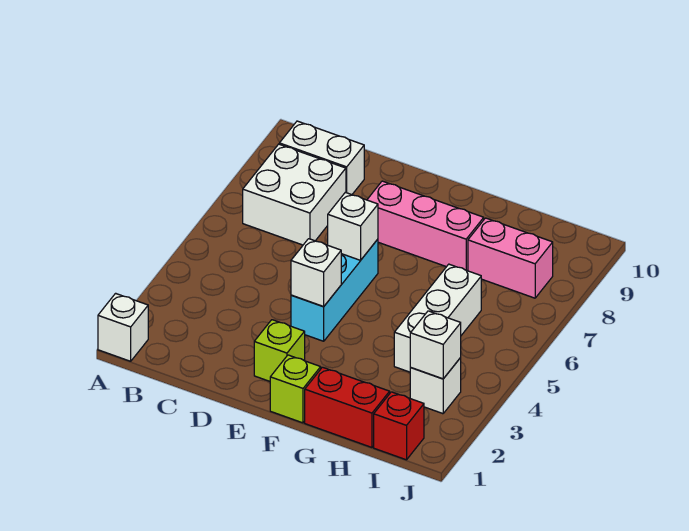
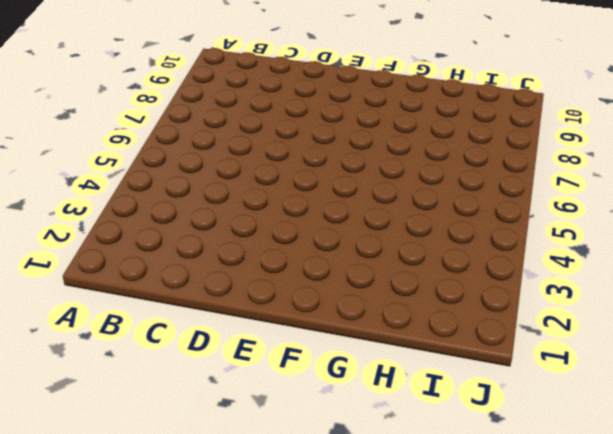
none -> white 1x1 brick [98,293,148,361]
none -> white 2x2 brick [243,144,346,245]
none -> white 1x2 brick [279,121,364,195]

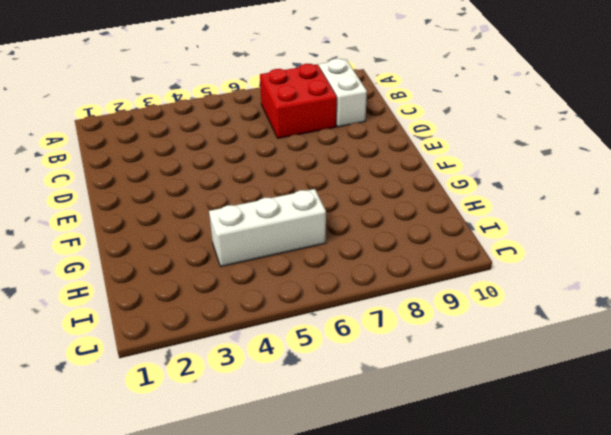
red 2x2 brick [260,64,337,138] -> white 2x2 brick [243,144,346,245]
none -> white 1x1 brick [98,293,148,361]
none -> lime 1x1 brick [254,320,305,381]
none -> cyan 1x3 brick [291,239,378,341]

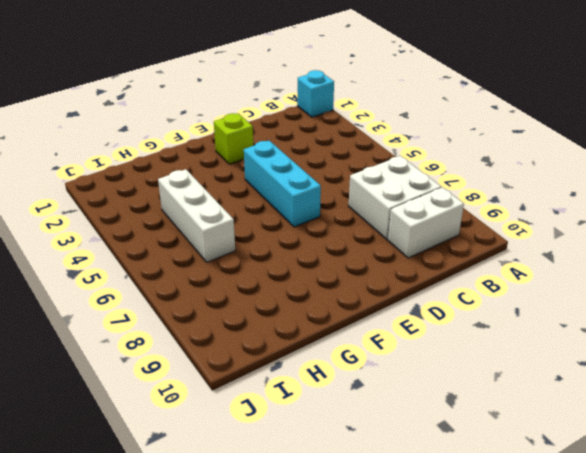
cyan 1x1 brick [297,70,334,117] -> white 1x1 brick [98,293,148,361]
none -> pink 1x3 brick [367,181,484,271]
none -> lime 1x1 brick [270,355,321,423]
none -> red 1x2 brick [305,367,390,447]

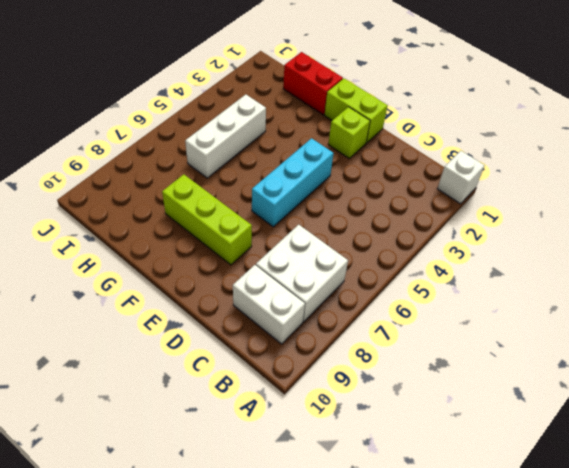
lime 1x2 brick [325,78,388,143] -> lime 1x1 brick [270,355,321,423]
lime 1x3 brick [162,174,252,265] -> pink 1x3 brick [367,181,484,271]
none -> pink 1x2 brick [468,218,553,298]
none -> red 1x1 brick [374,392,424,460]
none -> white 1x1 brick [410,358,461,414]

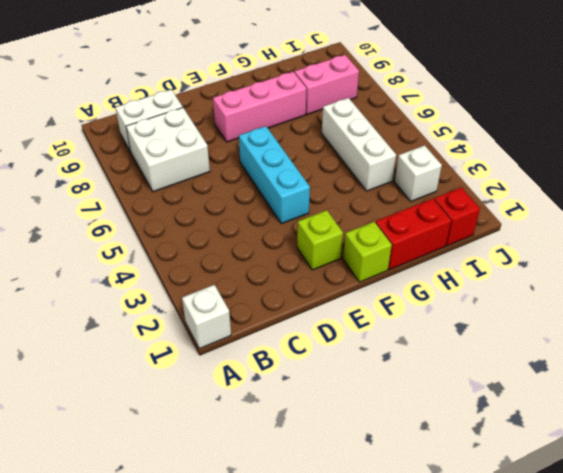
none -> white 1x1 brick [291,239,341,307]
none -> white 1x1 brick [328,192,378,260]
none -> white 1x1 brick [410,311,461,379]

